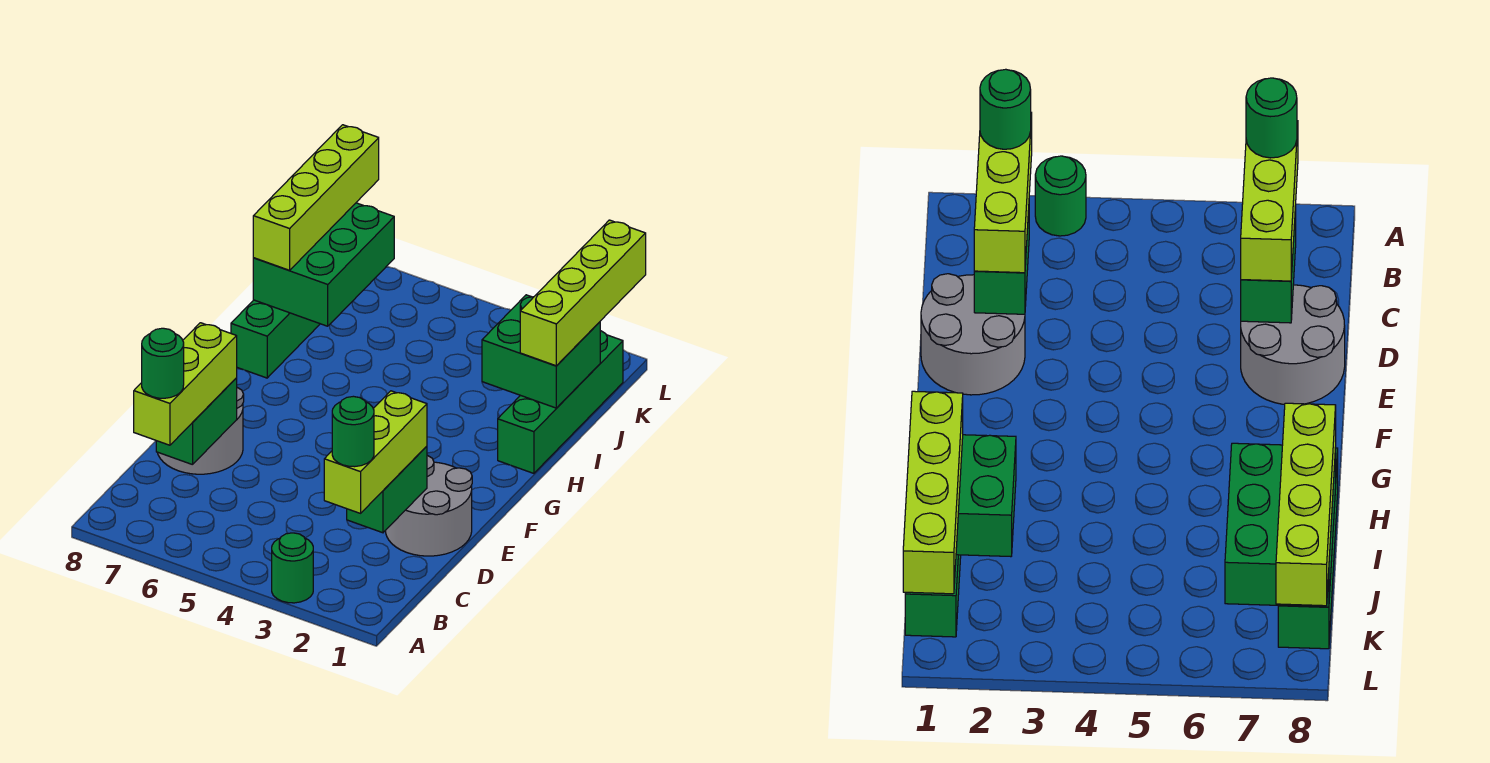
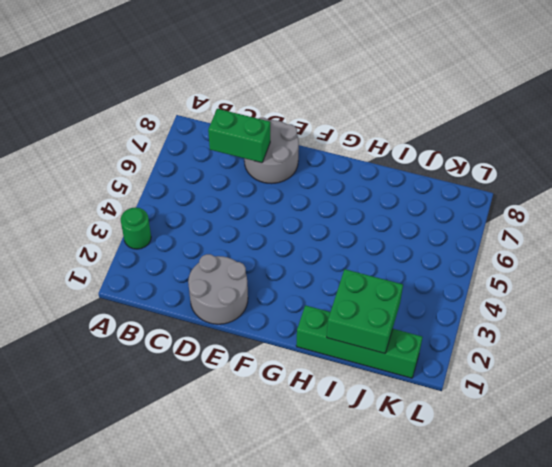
none -> green 1x4 brick [231,300,320,378]
none -> green 1x2 brick [347,446,427,533]
none -> green 2x3 brick [253,203,394,326]

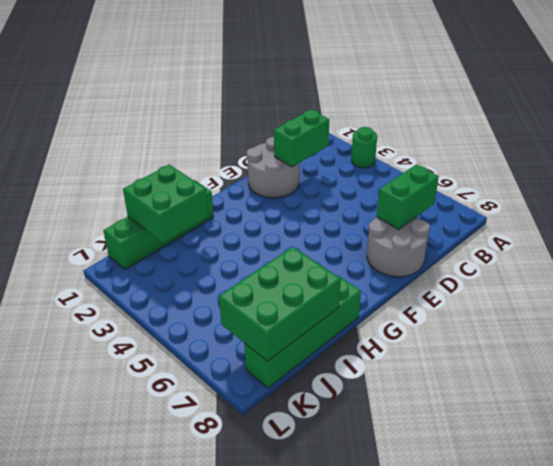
none -> lime 1x3 brick [324,391,427,513]
none -> lime 1x3 brick [134,323,237,445]
none -> lime 1x4 brick [520,220,646,366]

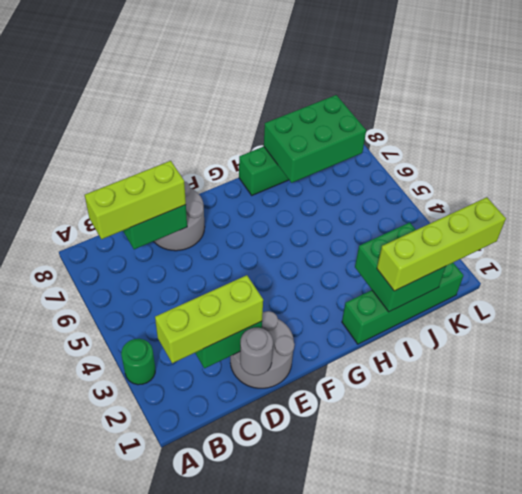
grey 1x1 round brick [240,328,273,375] -> none
none -> lime 1x4 brick [253,125,379,270]
none -> green 1x1 round brick [332,396,374,467]
none -> green 1x1 round brick [142,328,184,398]

